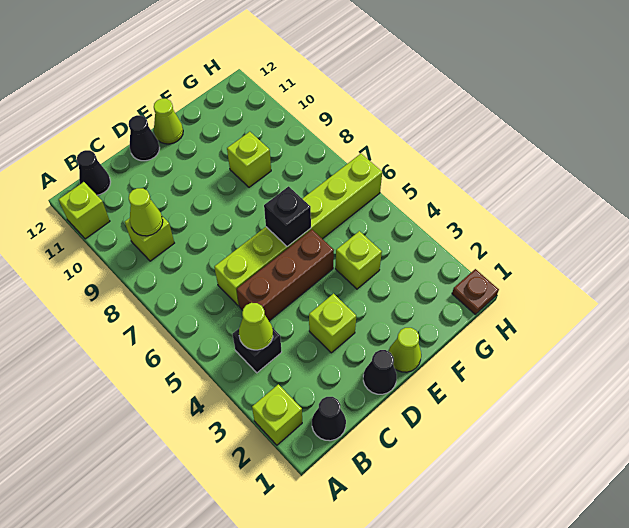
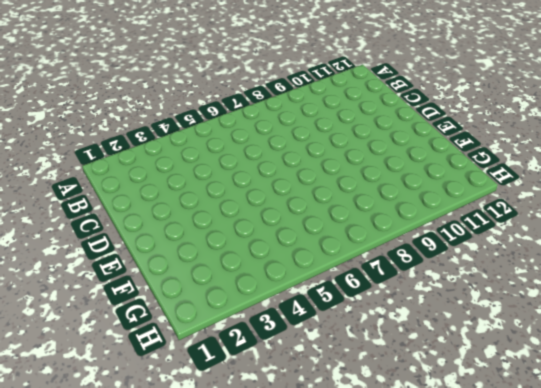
none -> lime 1x1 brick [252,384,302,445]
none -> lime 1x1 brick [58,182,110,239]
none -> black 1x1 cone [312,397,346,441]

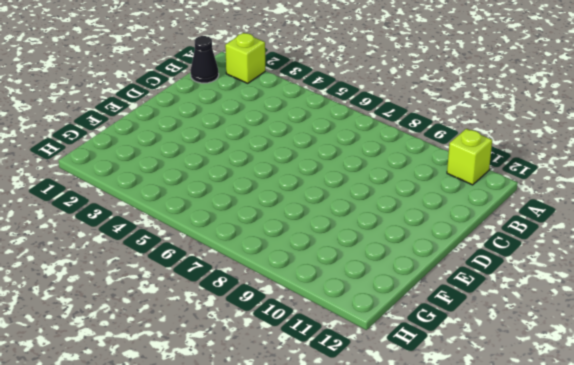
none -> black 1x1 brick [232,329,282,373]
none -> lime 1x1 brick [125,216,174,261]
none -> black 1x1 cone [77,150,111,195]

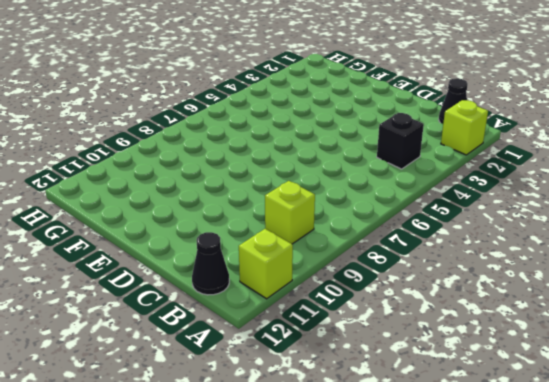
none -> brown 1x3 brick [237,230,334,321]
none -> lime 1x6 brick [214,154,382,306]
none -> black 1x1 cone [363,350,397,394]

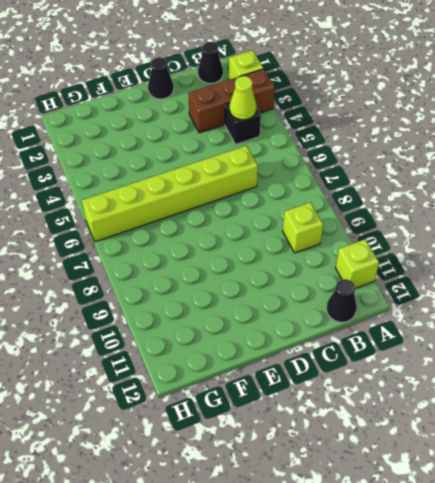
brown 1x3 brick [188,69,275,133] -> brown 1x3 brick moved to [237,230,334,321]
none -> lime 1x1 brick [309,294,356,353]
none -> black 1x1 cone [129,115,160,161]
none -> lime 1x1 cone [389,328,421,372]

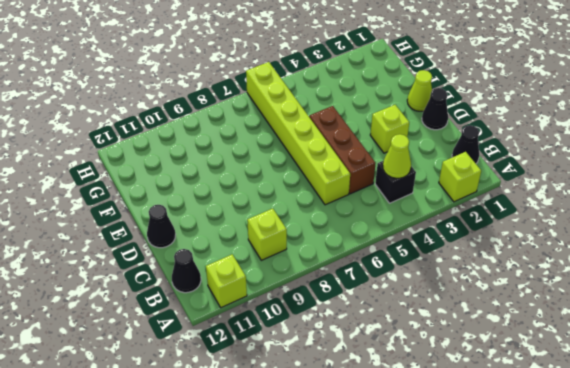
none -> lime 1x1 cone [154,99,183,144]
none -> lime 1x1 brick [335,231,382,289]
none -> lime 1x1 brick [227,132,271,187]

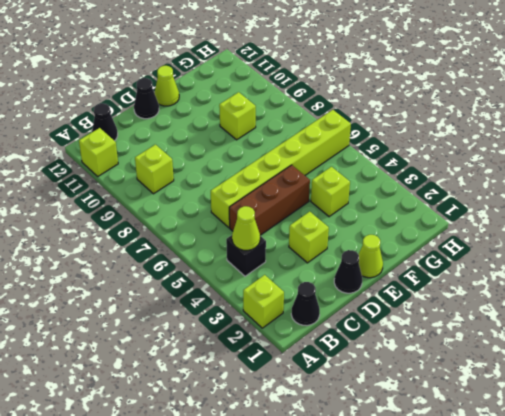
none -> brown 1x1 plate [452,269,499,314]
none -> lime 1x1 cone [129,188,163,236]
none -> black 1x1 brick [264,186,311,247]

